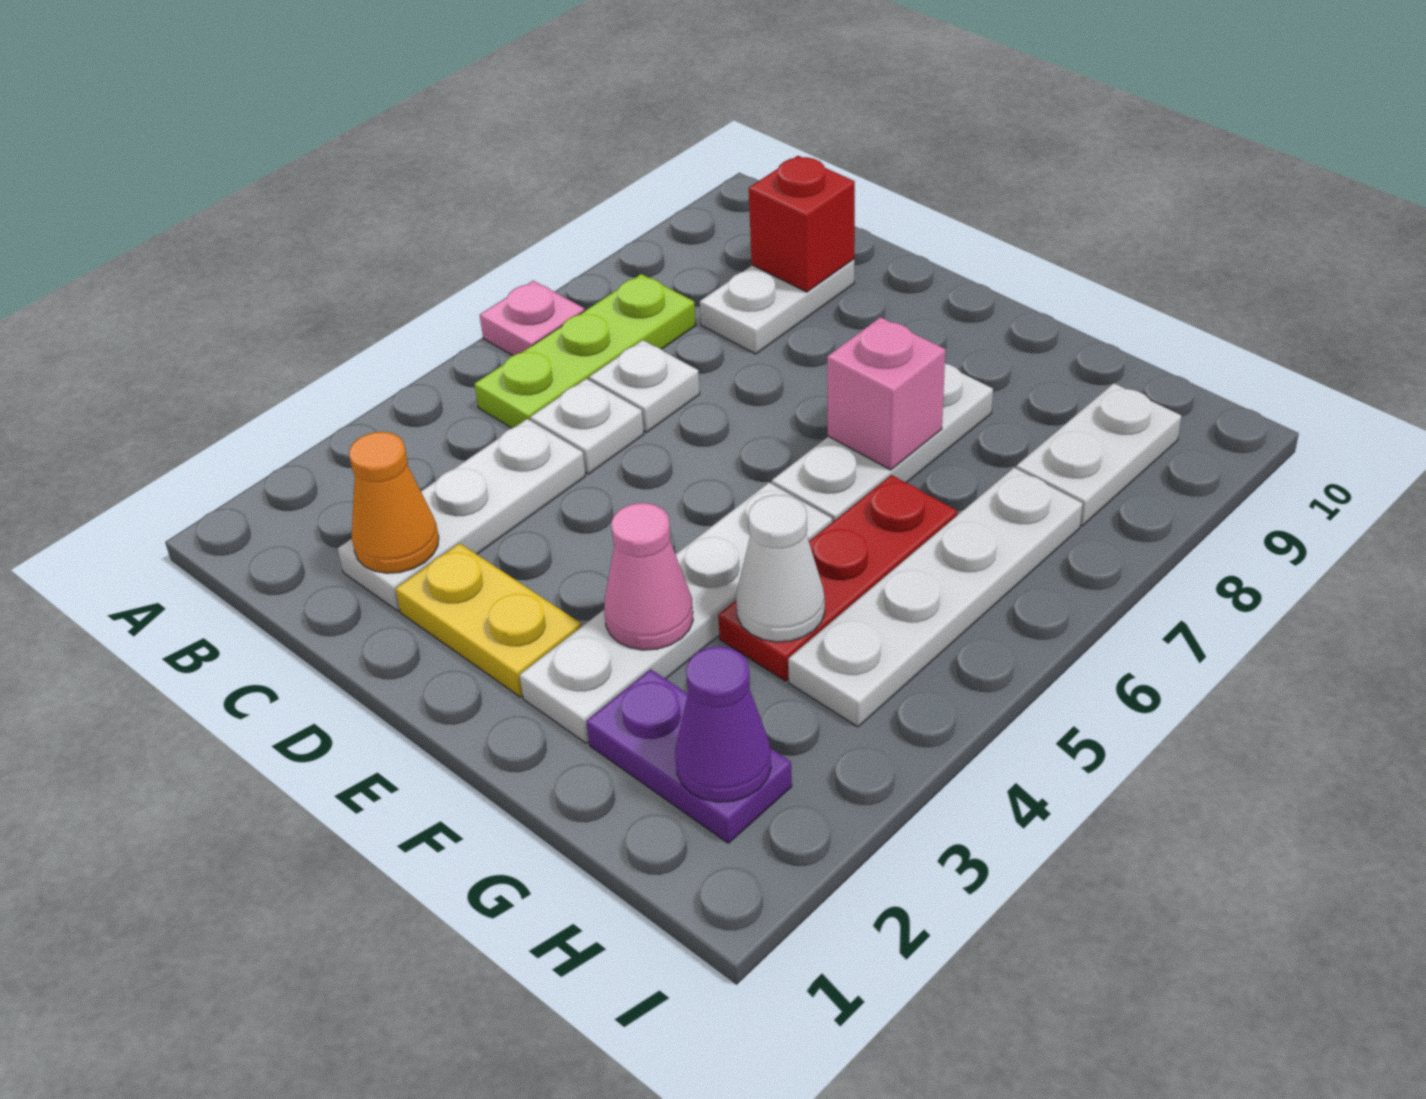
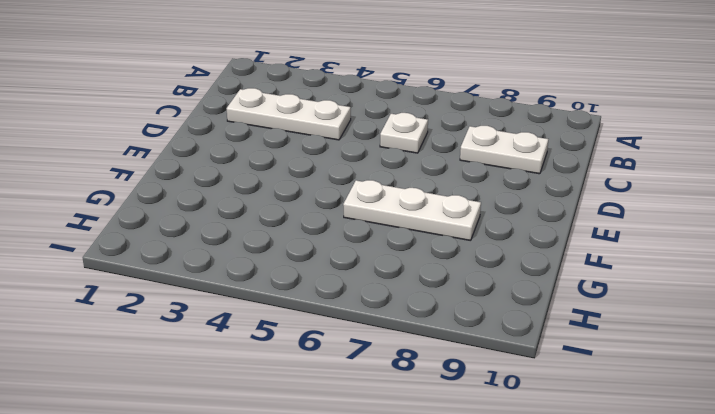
none -> pink 1x1 plate [480,281,585,356]
none -> lime 1x3 plate [474,274,696,428]
none -> white 1x1 plate [530,379,644,474]

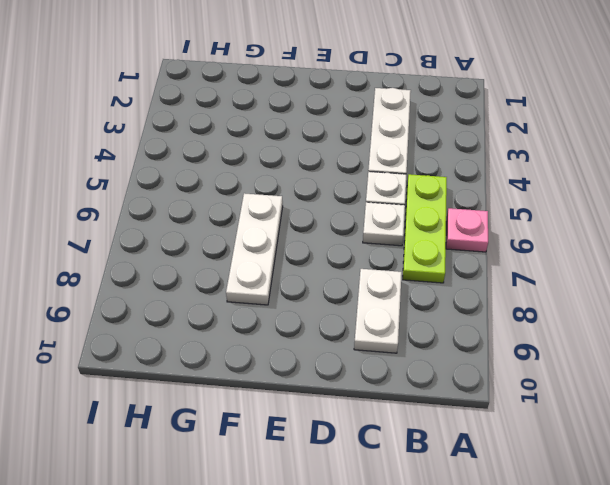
none -> yellow 1x2 plate [395,543,581,697]
none -> white 1x4 plate [520,483,832,743]
none -> purple 1x2 plate [586,669,792,843]

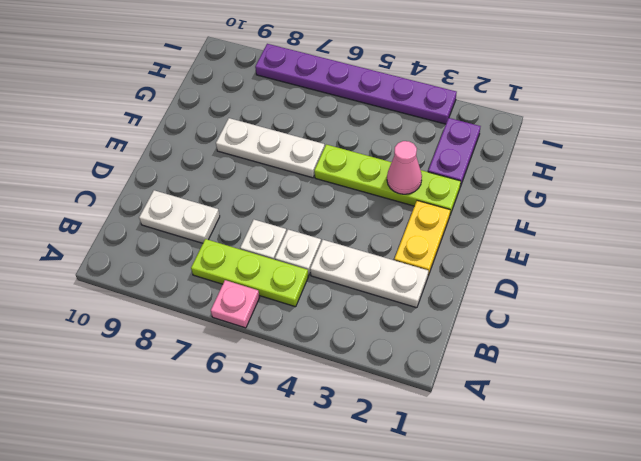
lime 1x4 plate [314,145,461,215] -> white 1x4 plate [520,483,832,743]
purple 1x6 plate [255,44,457,124] -> none
none -> red 1x3 plate [718,475,957,681]
none -> white 1x4 plate [788,468,1083,727]
none -> white 1x2 plate [1016,383,1181,526]

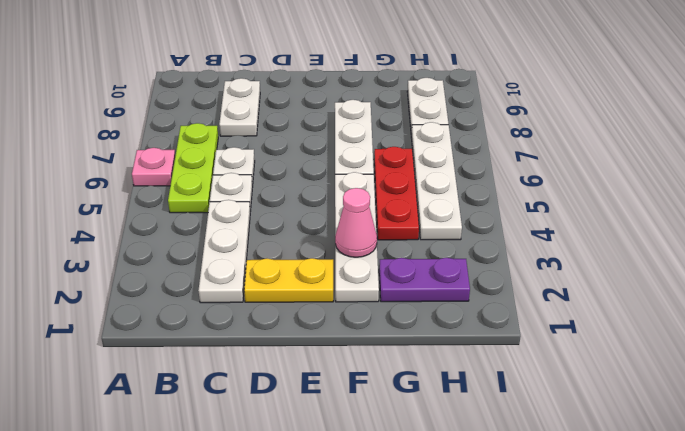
none -> orange 1x1 cone [349,432,439,573]
none -> red 1x1 brick [749,156,855,292]
none -> pink 1x1 brick [827,317,945,470]

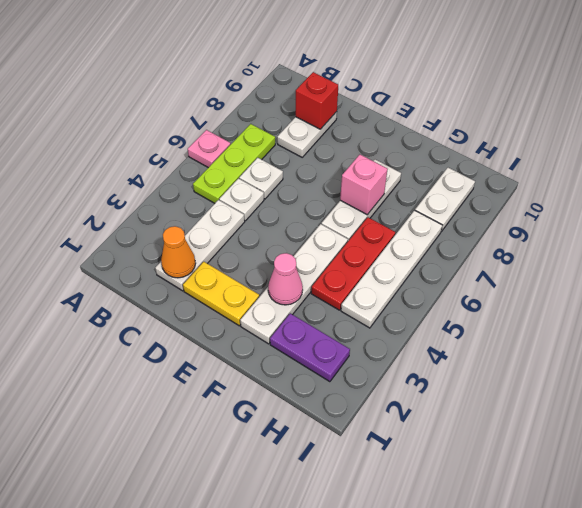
none -> white 1x1 cone [736,495,825,642]
none -> purple 1x1 cone [675,647,771,802]

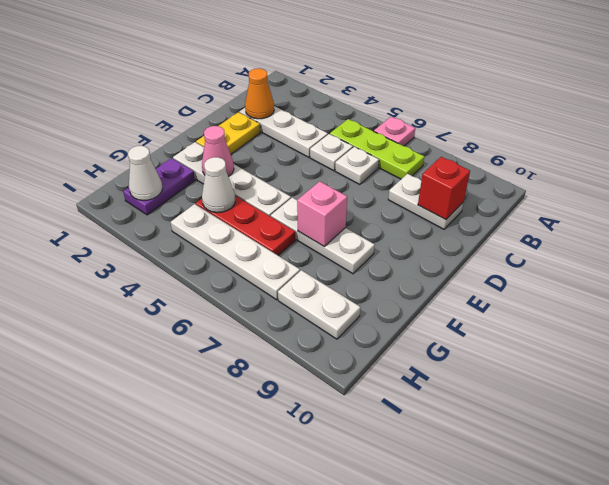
white 1x1 cone [128,146,162,200] -> purple 1x1 cone [675,647,771,802]

